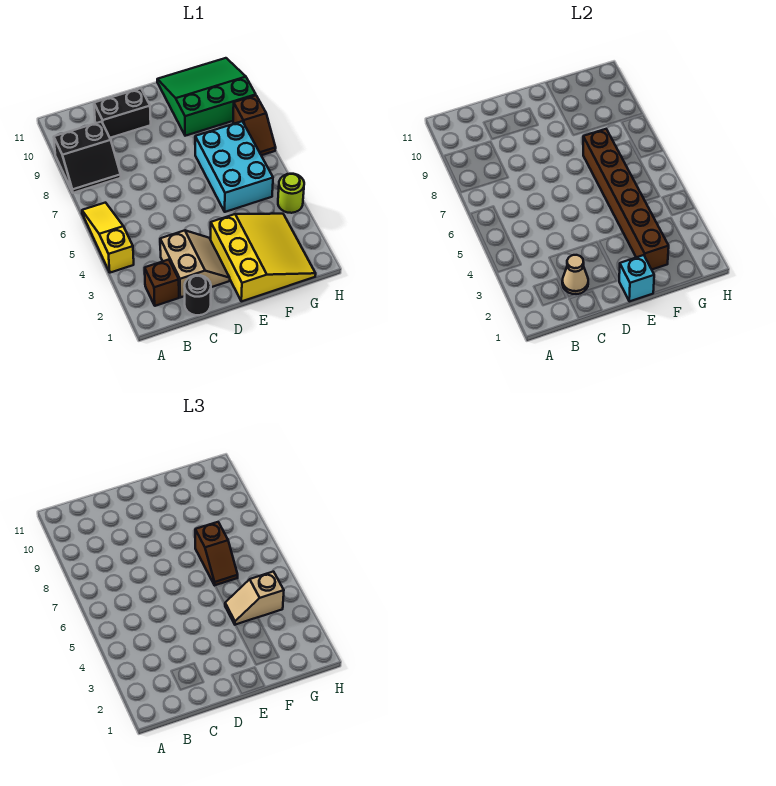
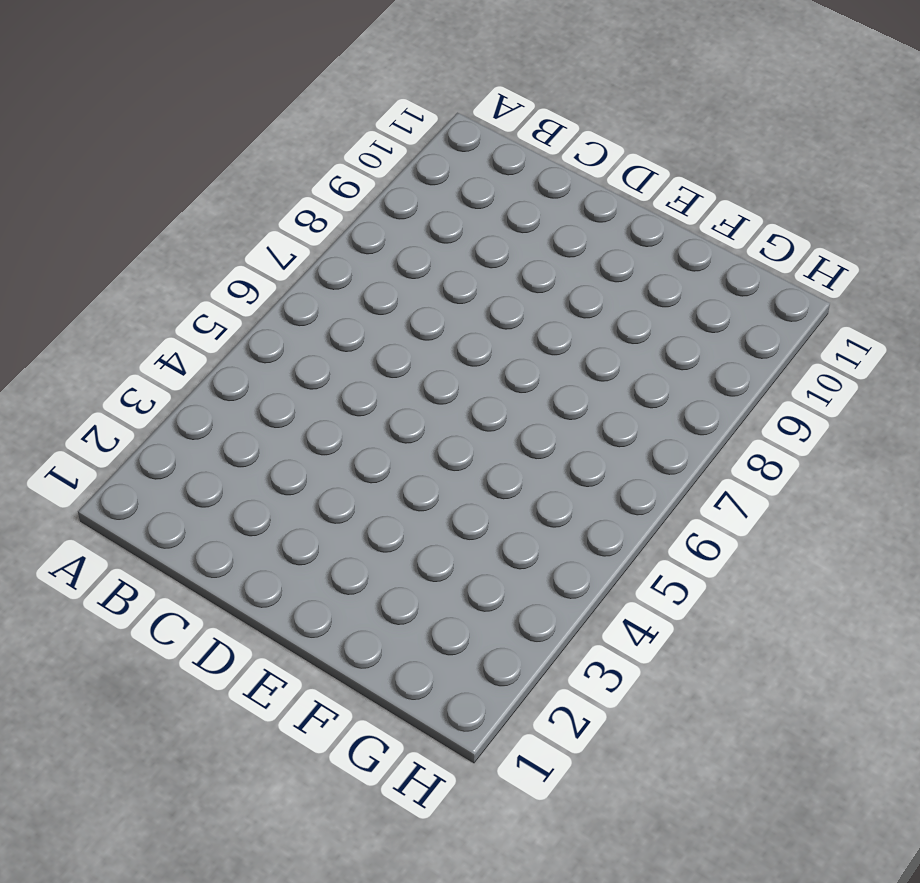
none -> yellow 1x3 slope [82,203,134,273]
none -> black 2x2 slope [54,122,121,193]
none -> brown 1x1 brick [145,260,179,306]

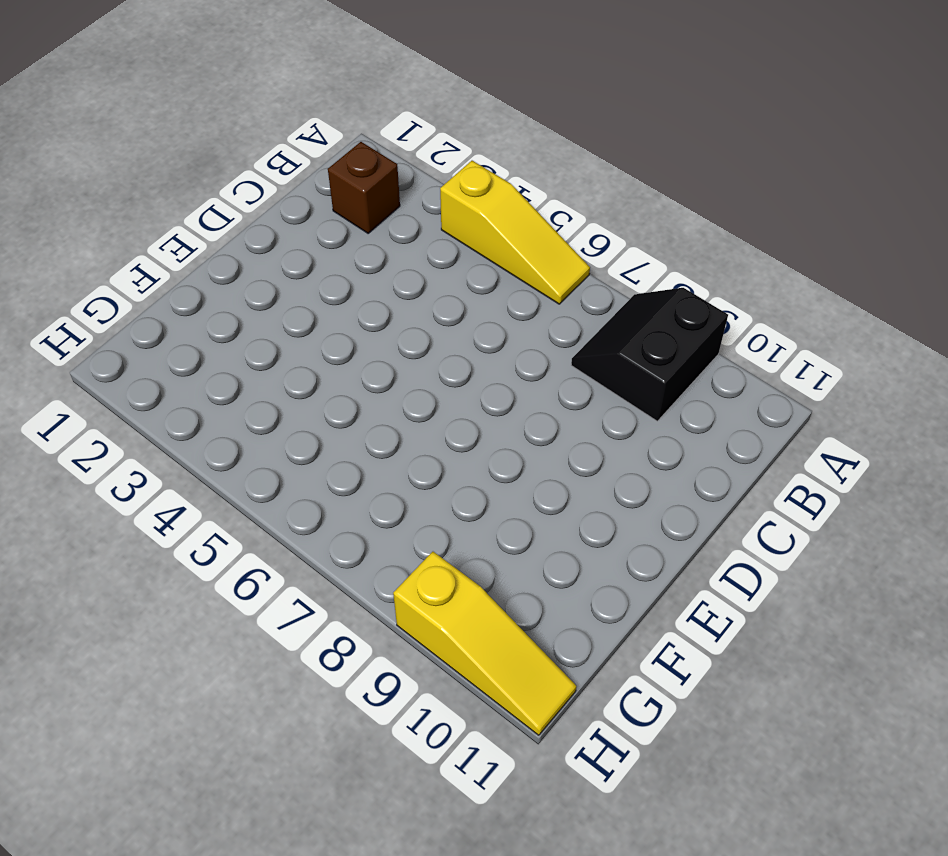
yellow 1x3 slope [393,552,576,735] -> green 3x3 slope [157,58,256,136]
none -> black 1x1 round brick [185,275,211,315]
none -> tan 2x2 slope [160,230,230,297]
none -> black 1x2 brick [94,88,151,138]

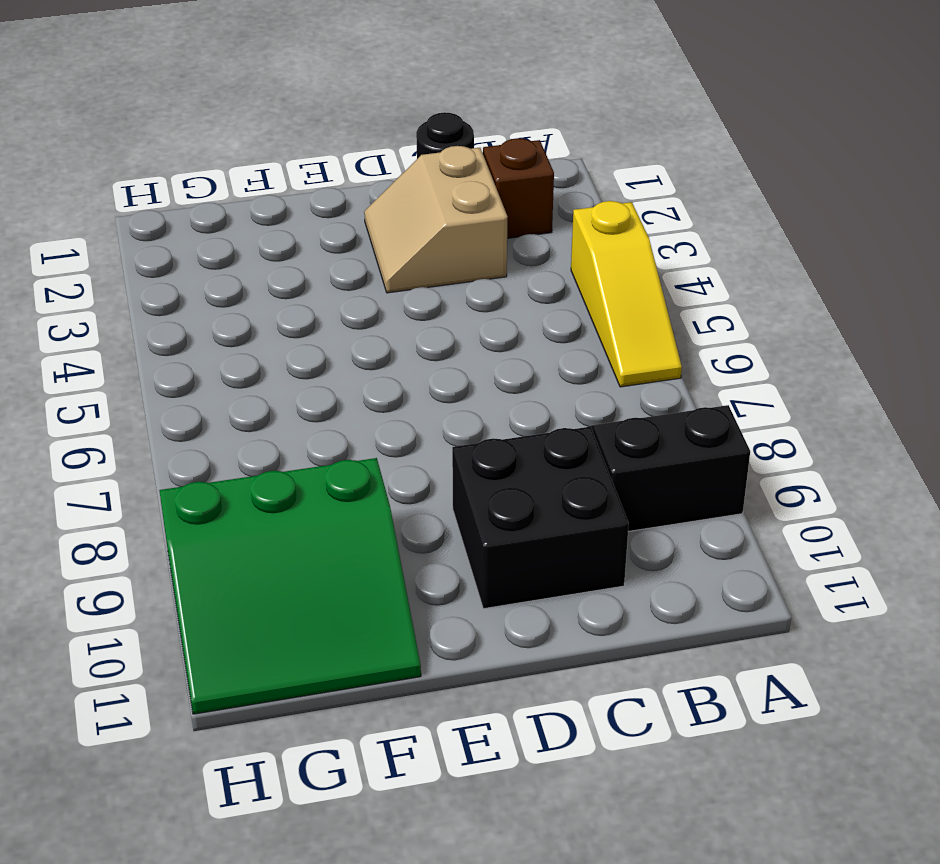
black 2x2 brick [452,427,629,609] -> black 1x2 brick [94,88,151,138]
none -> yellow 3x3 slope [211,214,316,301]
none -> cyan 2x3 brick [195,121,273,212]
none -> lime 1x1 round brick [278,174,304,213]

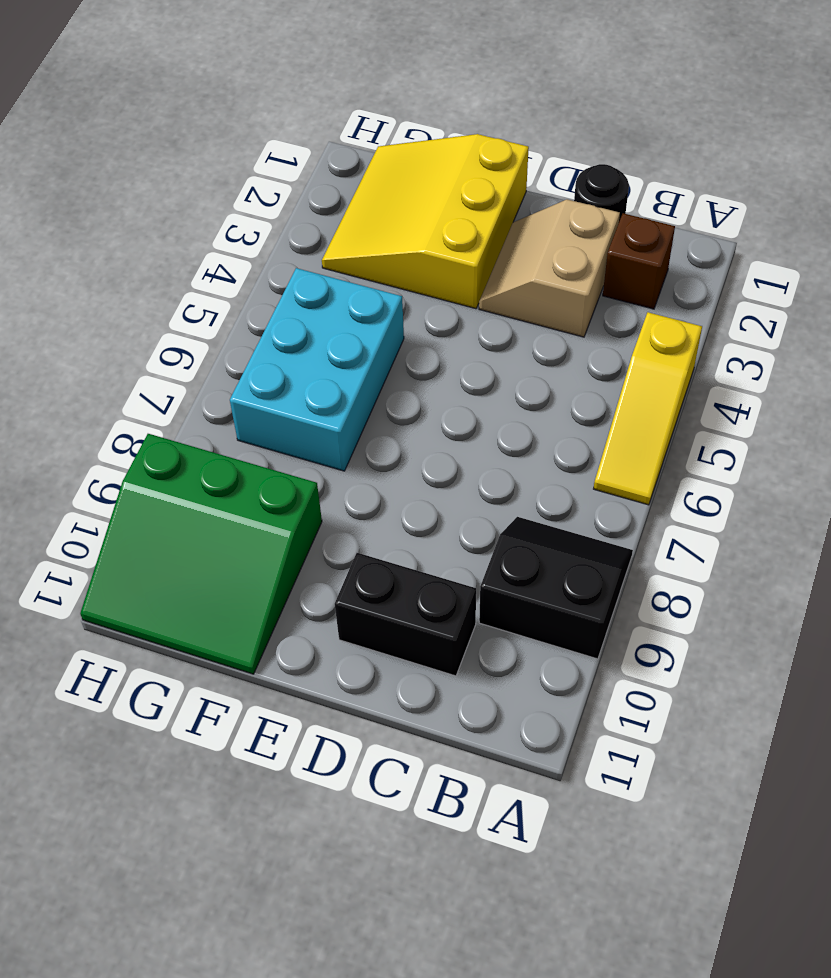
none -> lime 1x1 round brick [278,174,304,213]
none -> brown 1x2 slope [233,95,276,155]
none -> tan 1x1 cone [562,255,588,294]

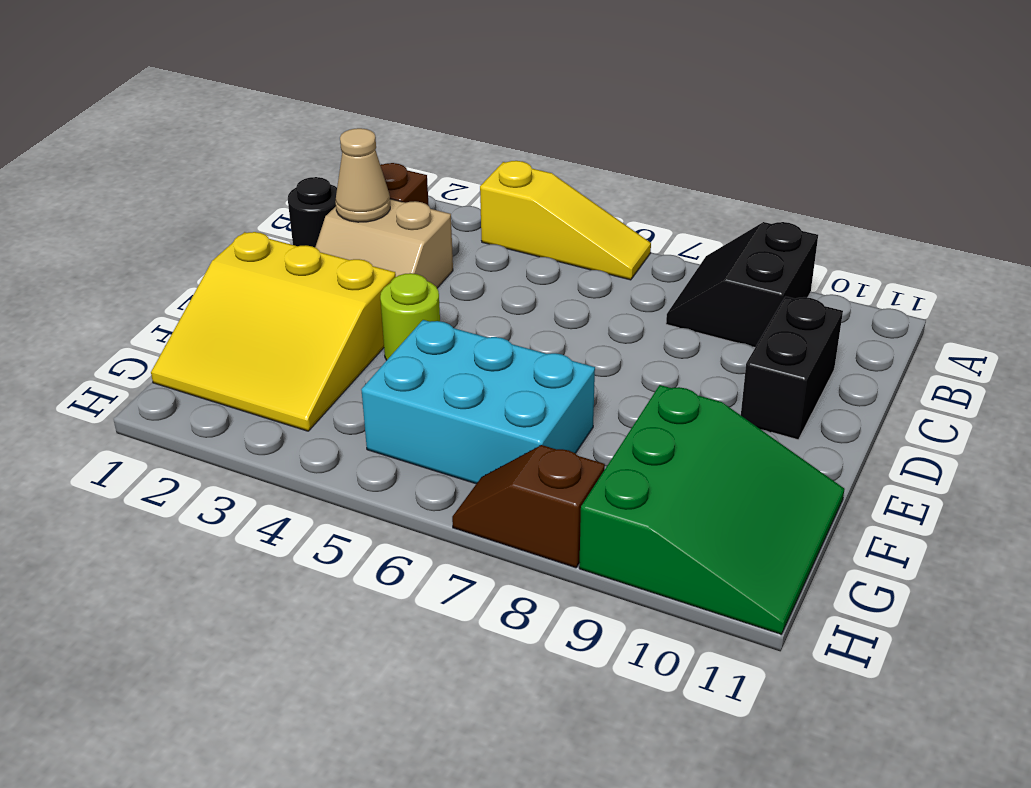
lime 1x1 round brick [380,273,440,360] -> lime 1x1 round brick moved to [278,174,304,213]
none -> cyan 1x1 brick [619,255,654,301]
none -> brown 1x6 brick [583,129,669,269]
none -> tan 1x2 slope [225,572,284,625]

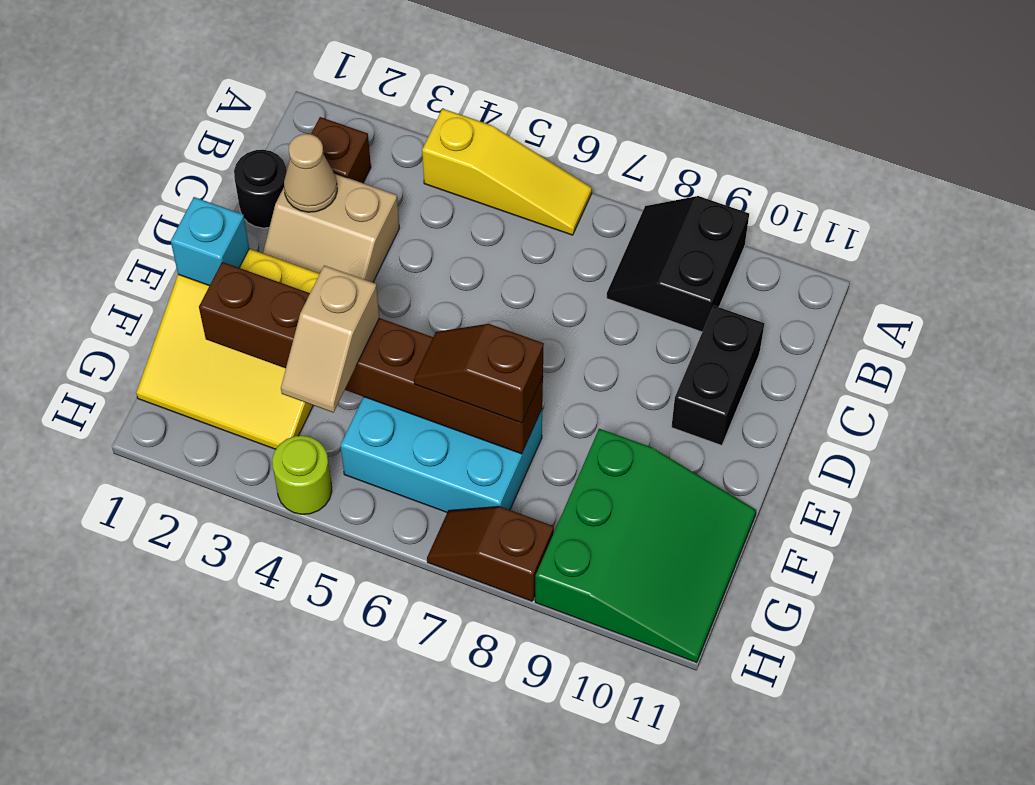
tan 1x2 slope [281,265,379,413] -> tan 1x2 slope turned to [225,572,284,625]

